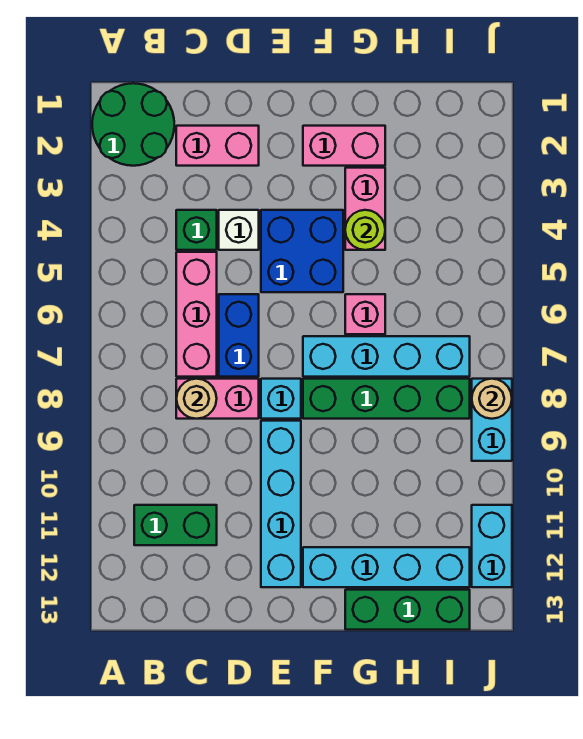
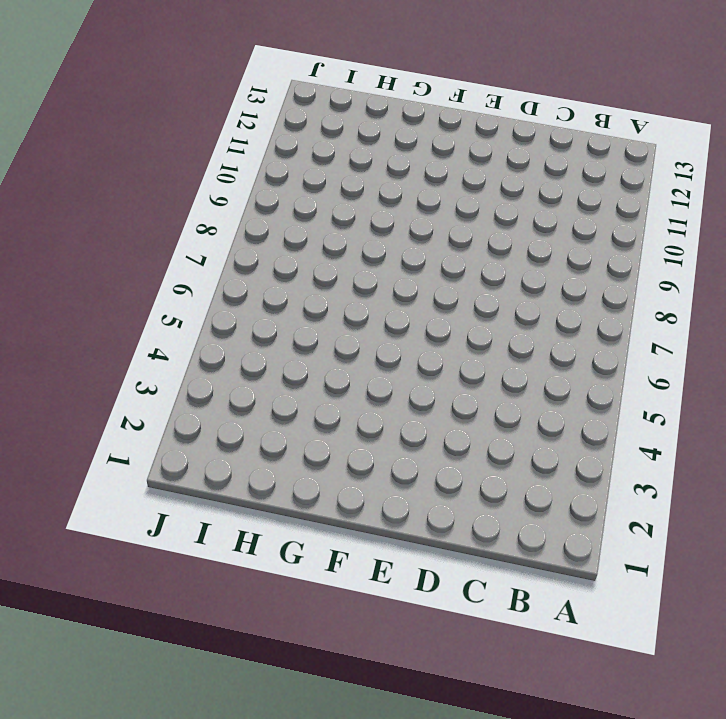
none -> green 2x2 round brick [92,83,174,166]
none -> green 1x2 brick [134,505,217,545]
none -> pink 1x2 brick [176,126,259,166]

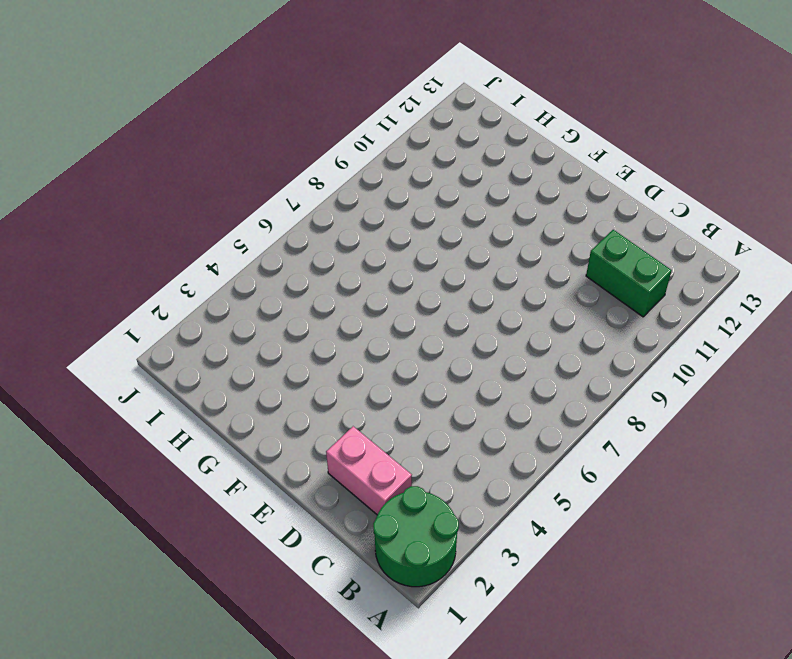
none -> green 1x1 brick [176,210,217,250]
none -> pink 1x3 brick [176,252,217,377]
none -> pink 1x2 brick [176,379,259,419]

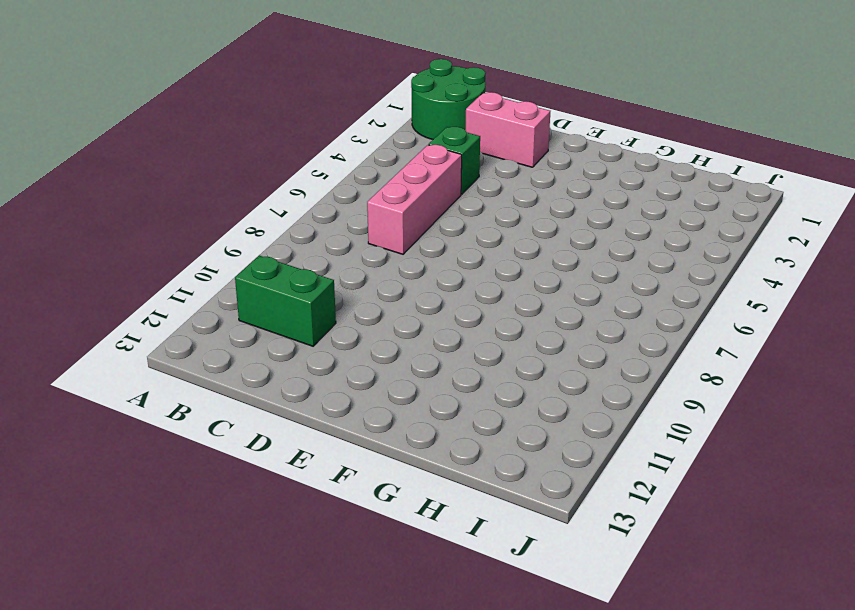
none -> pink 1x2 brick [176,379,259,419]
none -> white 1x1 brick [219,210,259,250]
none -> blue 1x2 brick [219,294,259,377]

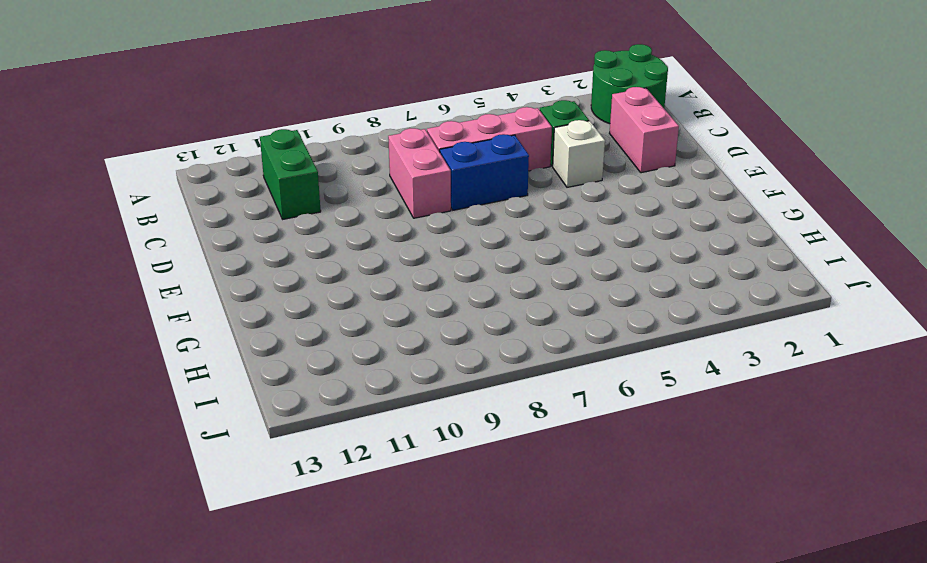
none -> blue 2x2 brick [261,210,343,292]
none -> cyan 1x1 brick [261,379,301,419]
none -> cyan 1x4 brick [261,421,301,587]

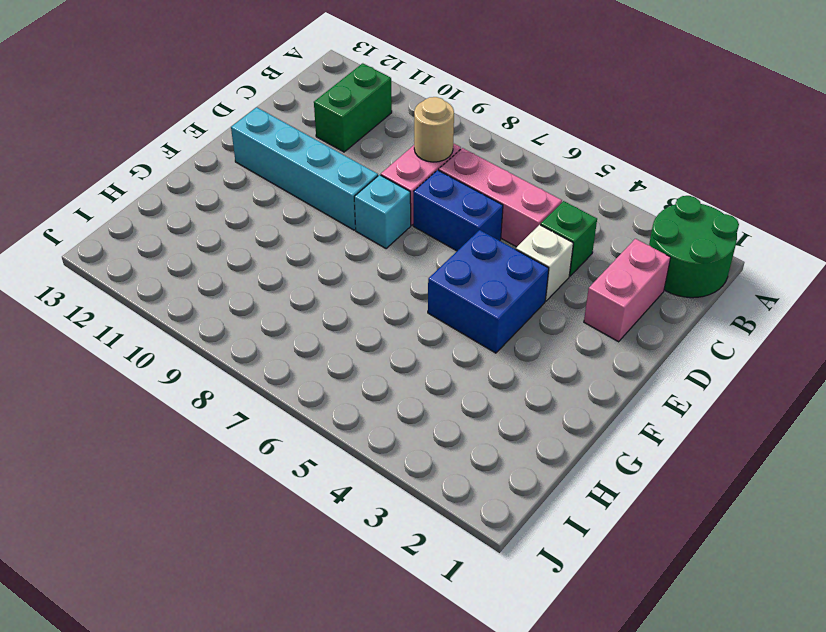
none -> pink 1x2 brick [303,126,385,166]
none -> cyan 1x4 brick [303,336,470,377]
none -> green 1x4 brick [303,379,470,419]

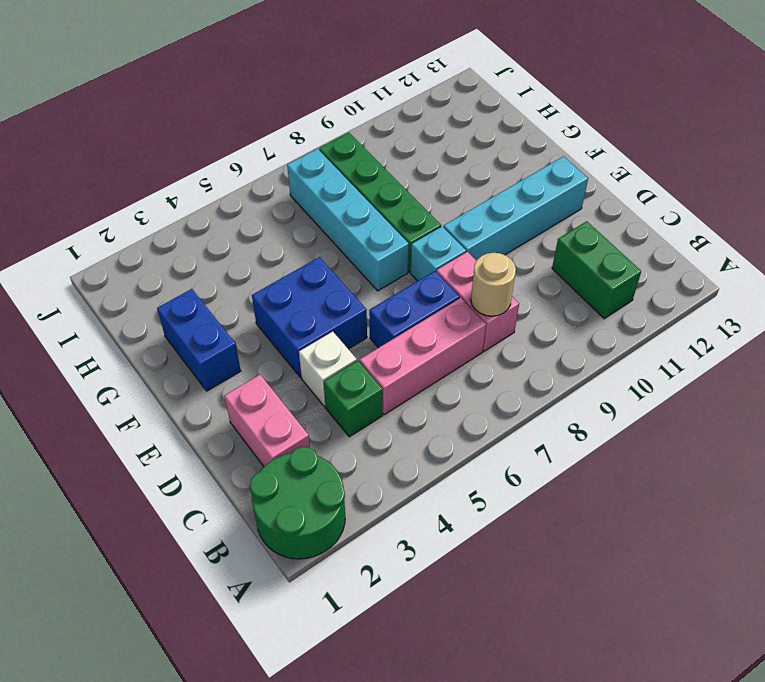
blue 1x2 brick [157,289,241,391] -> pink 1x2 brick [303,126,385,166]
none -> cyan 1x4 brick [303,547,470,587]
none -> pink 1x2 brick [345,168,385,250]
none -> pink 1x1 brick [345,294,385,334]

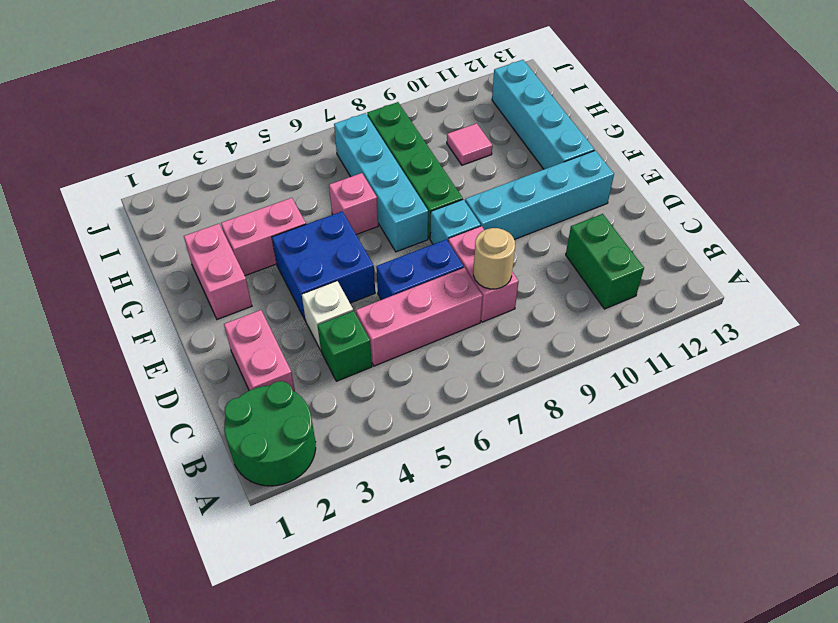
pink 1x1 tile [447,123,492,165] -> none
none -> green 1x3 brick [345,590,470,630]
none -> cyan 1x2 brick [472,379,512,461]
none -> cyan 1x2 brick [472,505,512,587]

